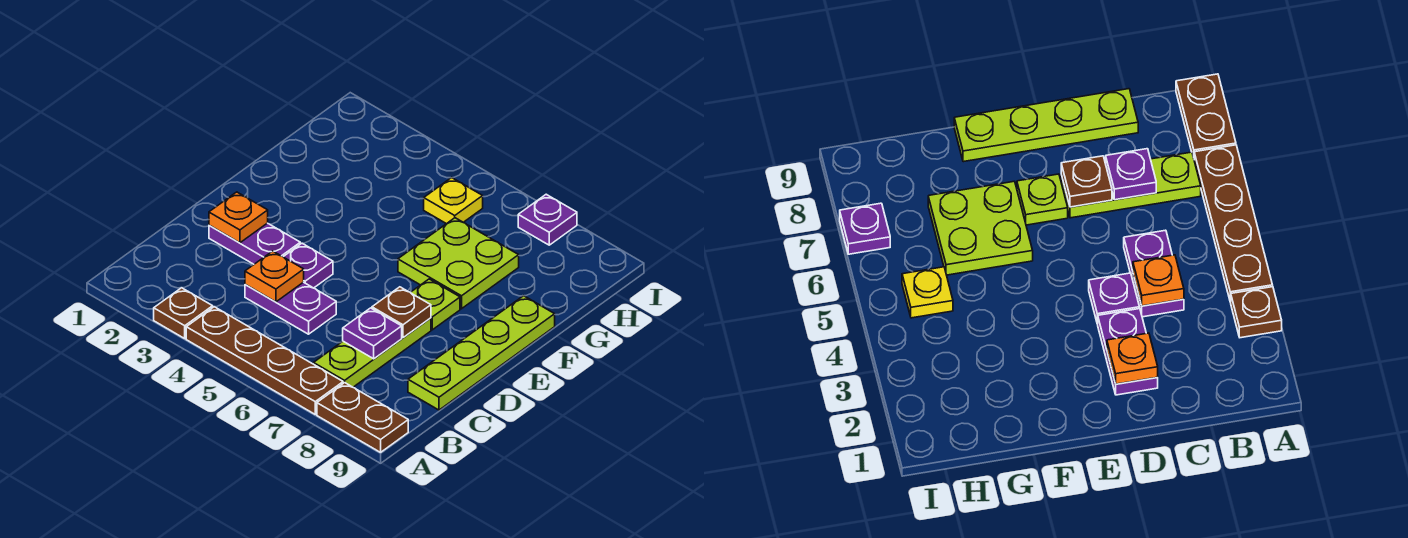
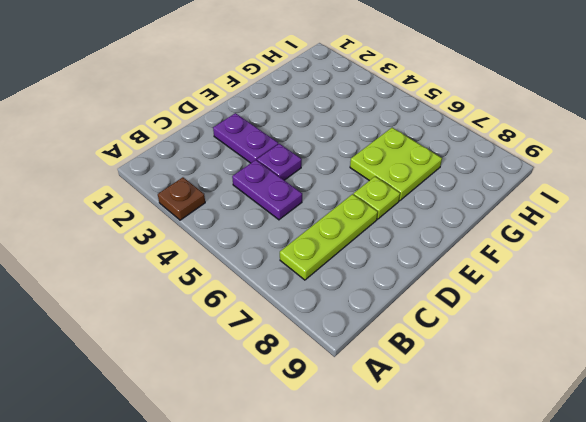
none -> brown 1x4 plate [186,307,343,414]
none -> brown 1x2 plate [317,383,408,452]
none -> lime 1x4 plate [408,296,555,410]

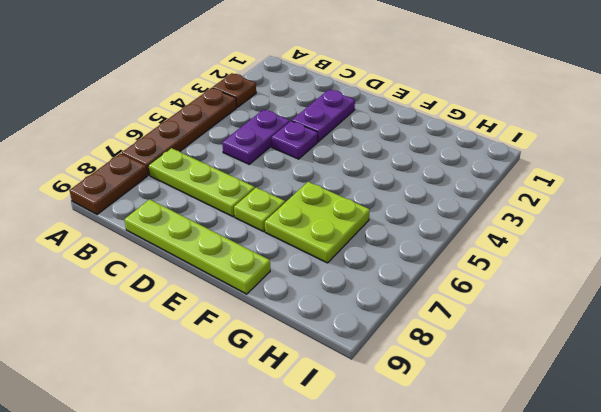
none -> yellow 1x1 plate [424,178,483,224]
none -> purple 1x1 plate [518,194,577,245]
none -> orange 1x1 plate [245,251,304,302]

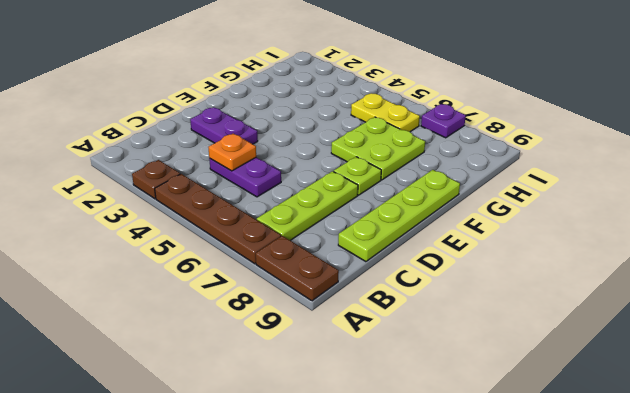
yellow 1x2 plate [351,93,420,132] -> yellow 1x1 plate [424,178,483,224]
none -> purple 1x1 plate [284,243,333,288]
none -> purple 1x1 plate [343,308,402,359]
none -> orange 1x1 plate [209,192,268,243]

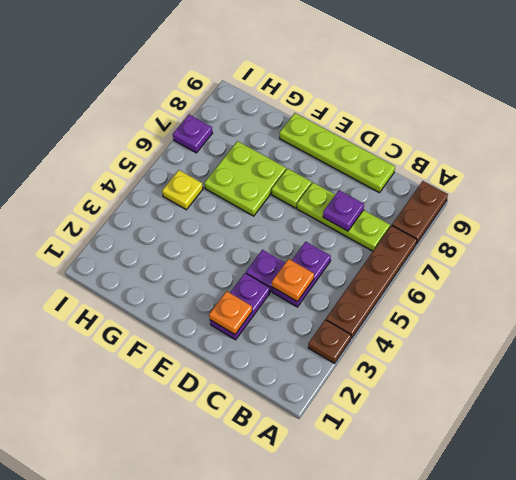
none -> brown 1x1 plate [372,287,431,338]

